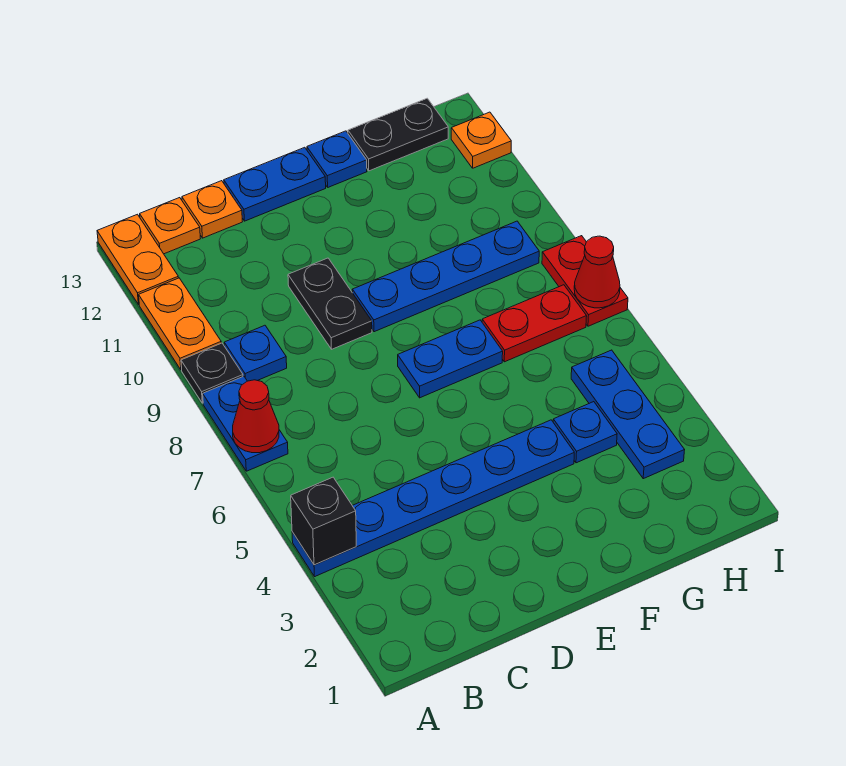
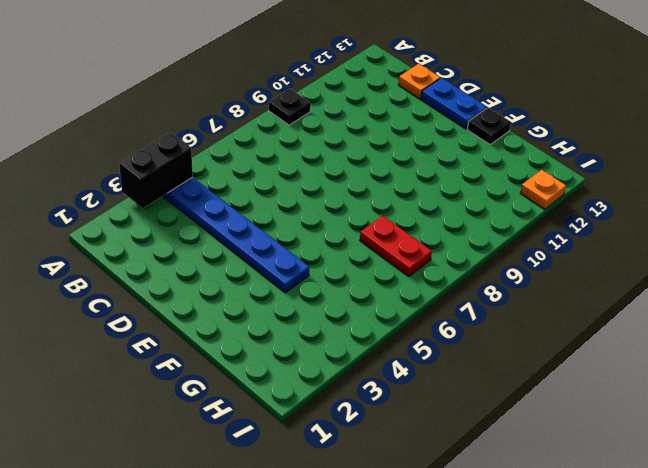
black 1x2 brick [119,132,193,208] -> black 1x1 brick [291,477,356,565]
black 1x1 plate [467,108,511,145] -> blue 1x1 plate [307,131,367,187]
none -> blue 1x2 plate [203,376,288,471]
none -> orange 1x2 plate [139,278,221,370]
none -> orange 1x2 plate [97,214,178,305]

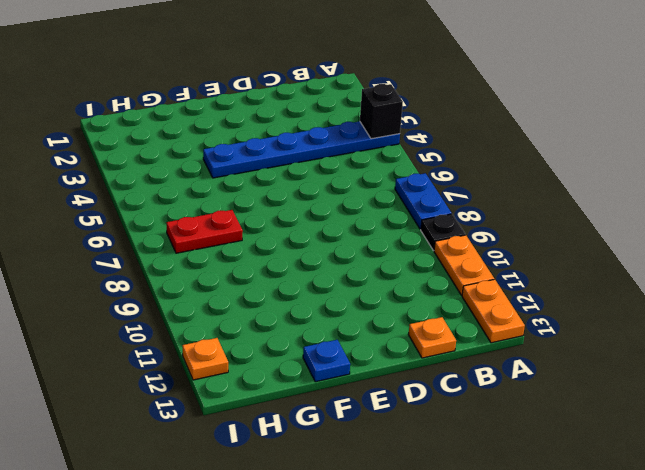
none -> blue 1x1 plate [224,325,287,381]
none -> orange 1x1 plate [140,198,200,254]
none -> black 1x2 plate [288,258,372,349]

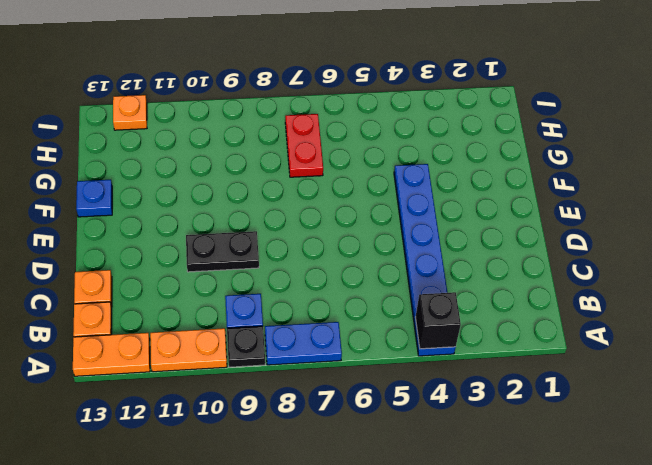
none -> blue 1x2 plate [224,147,326,221]
none -> blue 1x2 plate [398,320,503,398]
none -> blue 1x4 plate [352,221,539,332]

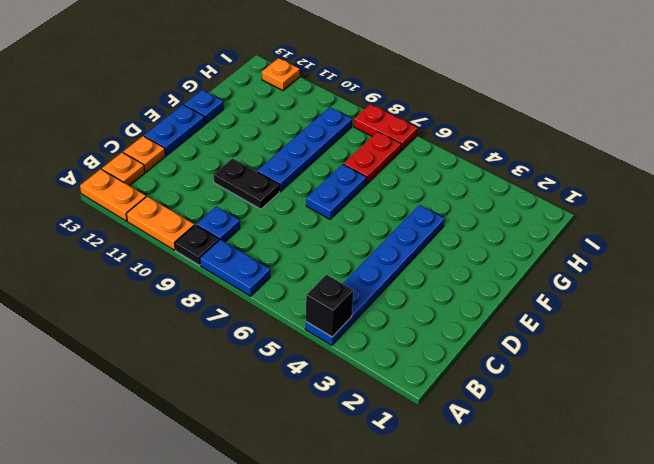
none -> blue 1x1 plate [553,402,617,463]
none -> black 1x2 plate [348,98,448,171]
none -> blue 1x3 plate [571,350,684,479]

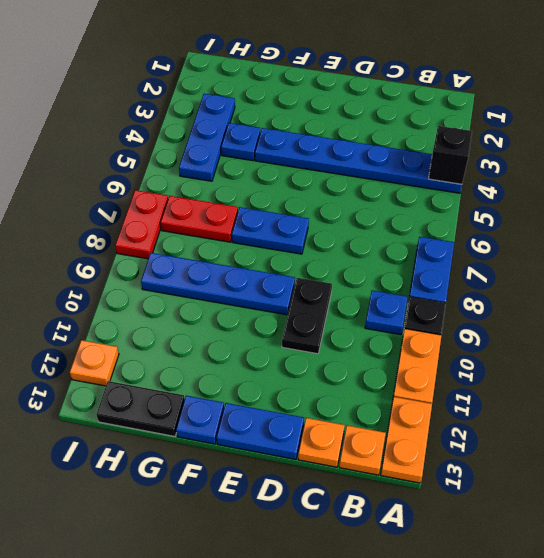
none -> red 1x1 cone [233,380,279,453]
none -> red 1x1 cone [574,236,620,308]

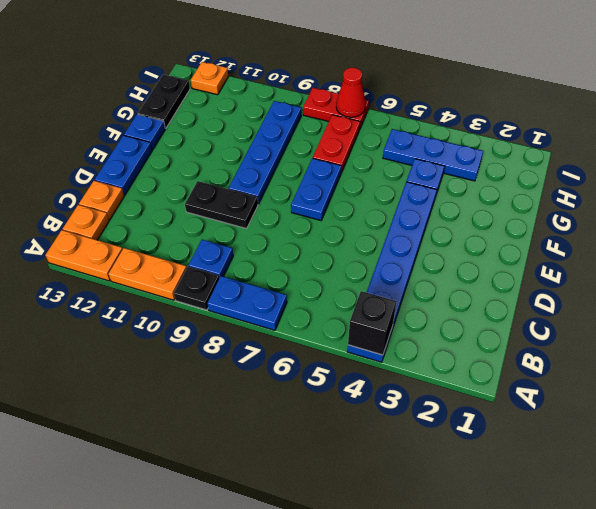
none -> red 1x1 cone [233,380,279,453]

